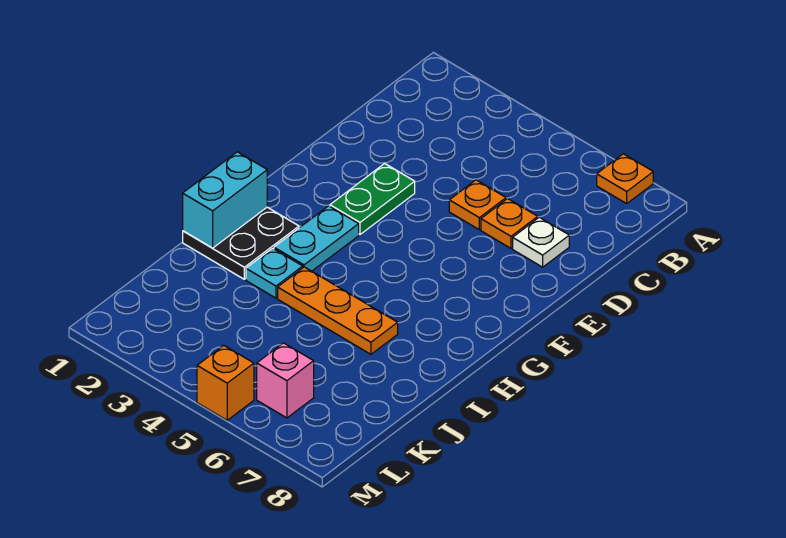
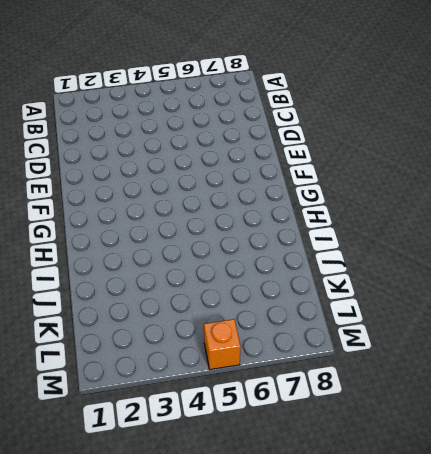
none -> orange 1x1 plate [597,154,653,204]
none -> orange 1x1 plate [449,180,506,230]
none -> orange 1x1 plate [481,199,538,248]

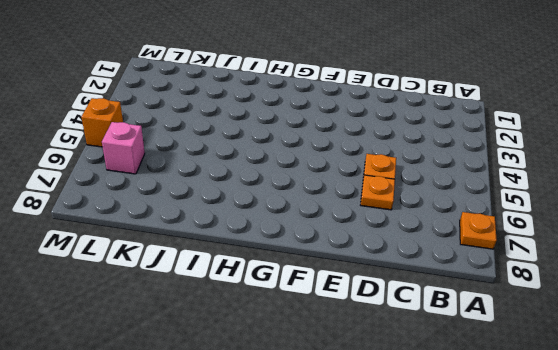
none -> white 1x1 plate [513,217,569,267]
none -> green 1x2 plate [330,164,415,234]
none -> cyan 1x2 plate [274,206,359,271]

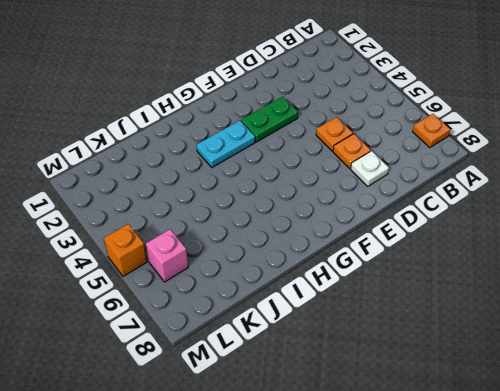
none -> black 2x2 plate [183,207,299,279]
none -> cyan 1x1 plate [246,248,303,298]
none -> orange 1x3 plate [278,267,398,354]

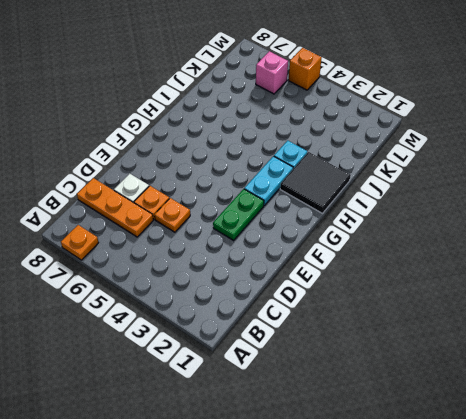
orange 1x3 plate [77,178,153,237] -> orange 1x3 plate moved to [278,267,398,354]
black 2x2 tile [280,152,351,213] -> black 2x2 plate [183,207,299,279]
none -> cyan 1x2 brick [183,152,267,248]

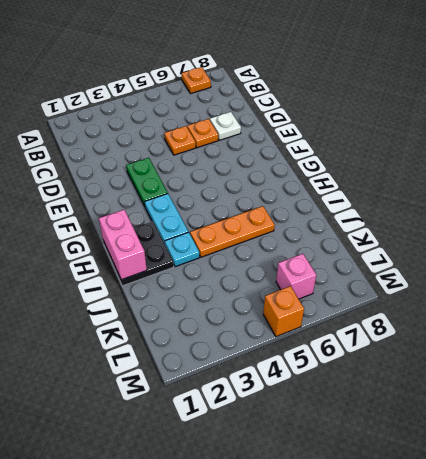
pink 1x2 brick [99,210,147,280] -> cyan 1x2 brick [183,152,267,248]

